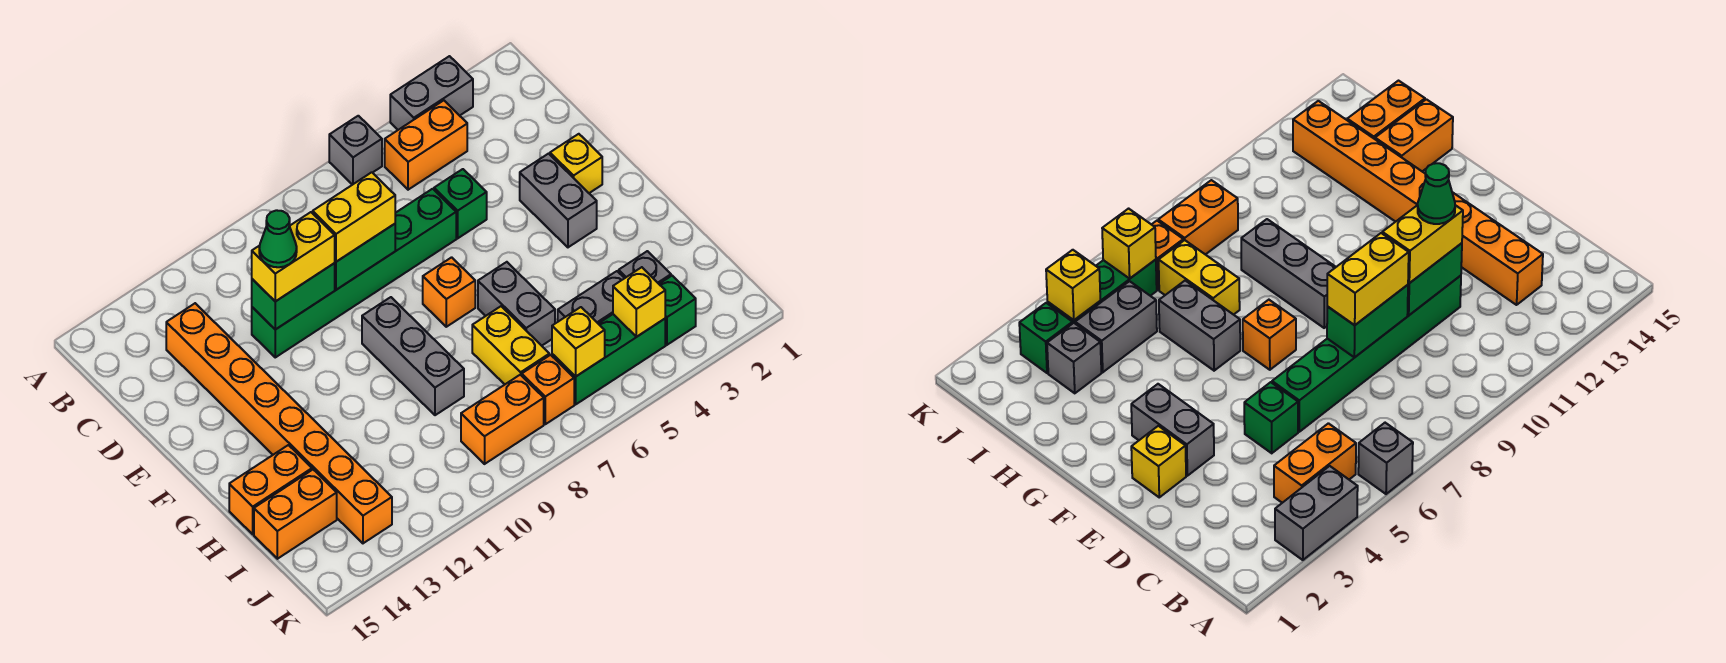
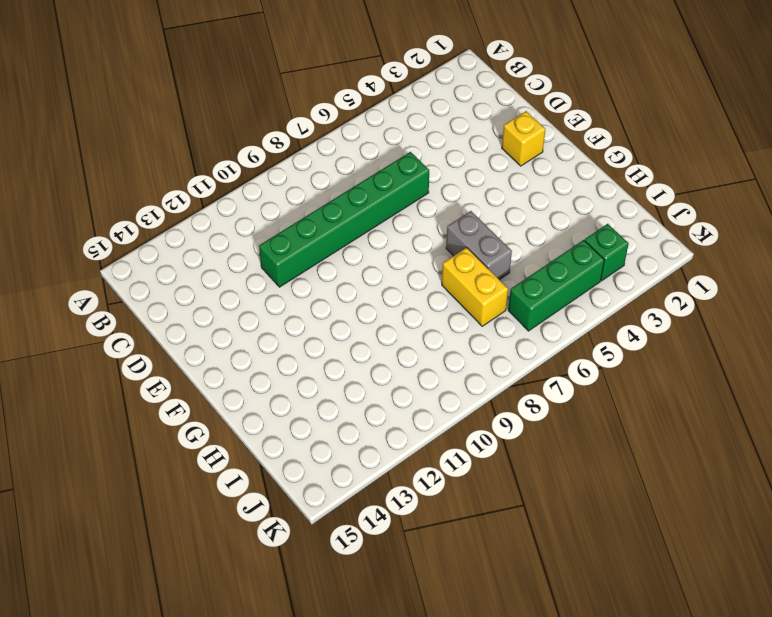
none -> grey 1x2 brick [390,56,473,130]
none -> grey 1x1 brick [329,116,382,185]
none -> orange 1x2 brick [385,100,467,190]

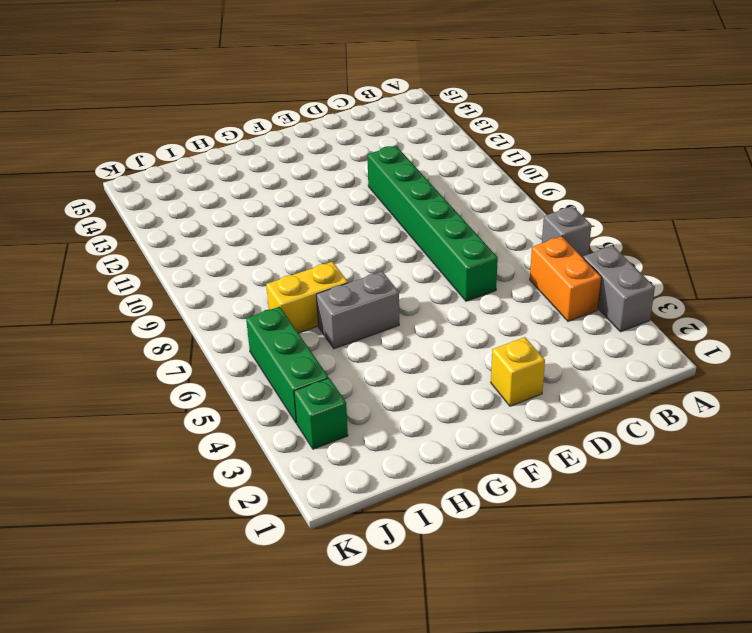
none -> orange 1x8 brick [166,303,392,543]
none -> green 1x1 brick [434,169,487,238]
none -> grey 1x2 brick [520,154,597,247]

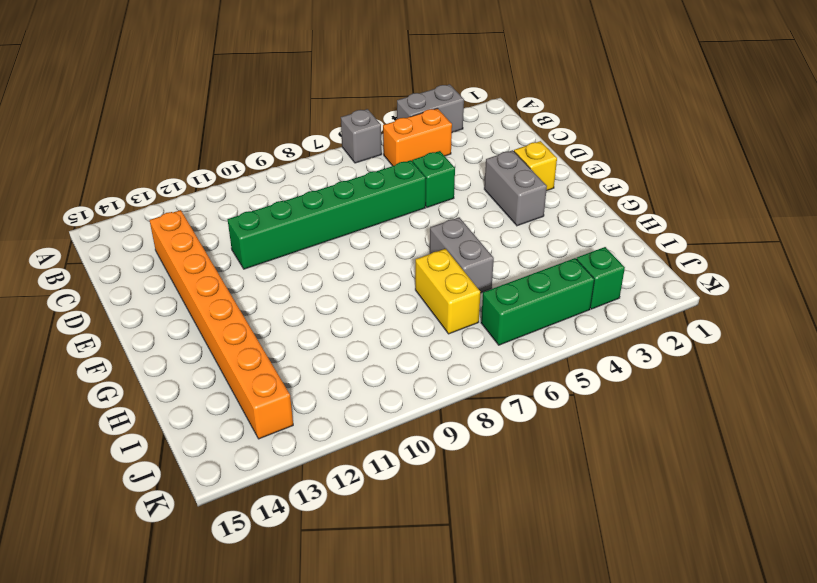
none -> orange 1x1 brick [423,257,475,327]
none -> grey 1x3 brick [362,297,464,415]
none -> orange 1x2 brick [229,445,312,534]

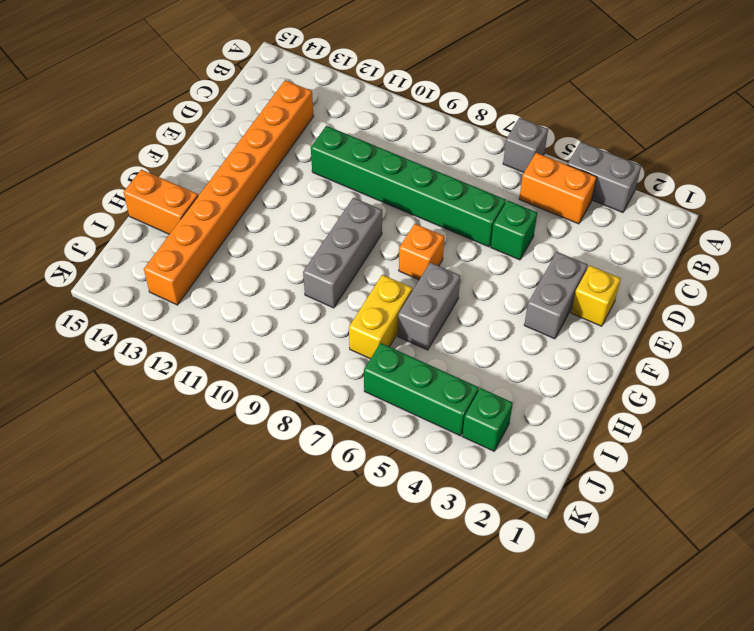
none -> grey 1x1 brick [619,251,671,284]
none -> grey 1x2 brick [558,271,624,323]
none -> orange 1x2 brick [254,470,337,559]

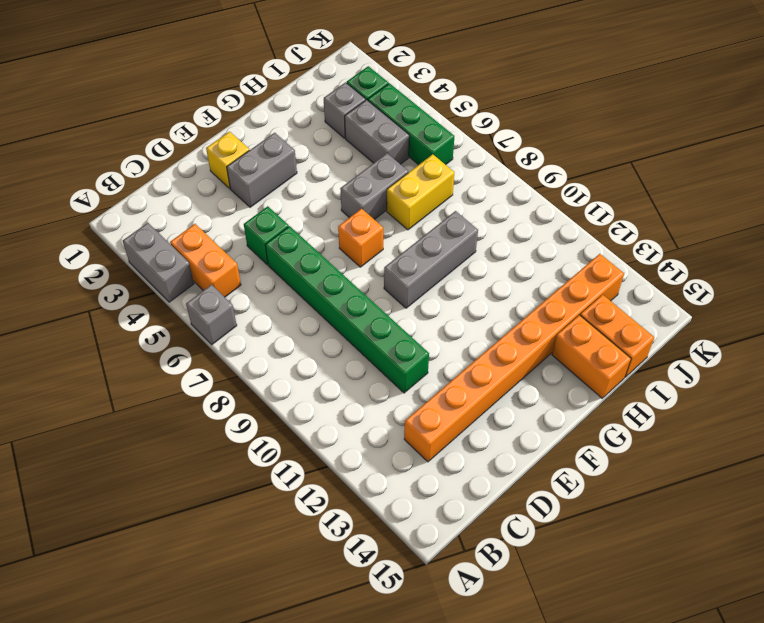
none -> orange 1x1 brick [522,355,574,424]
none -> orange 1x2 brick [461,375,544,464]
none -> green 1x2 brick [335,224,395,290]

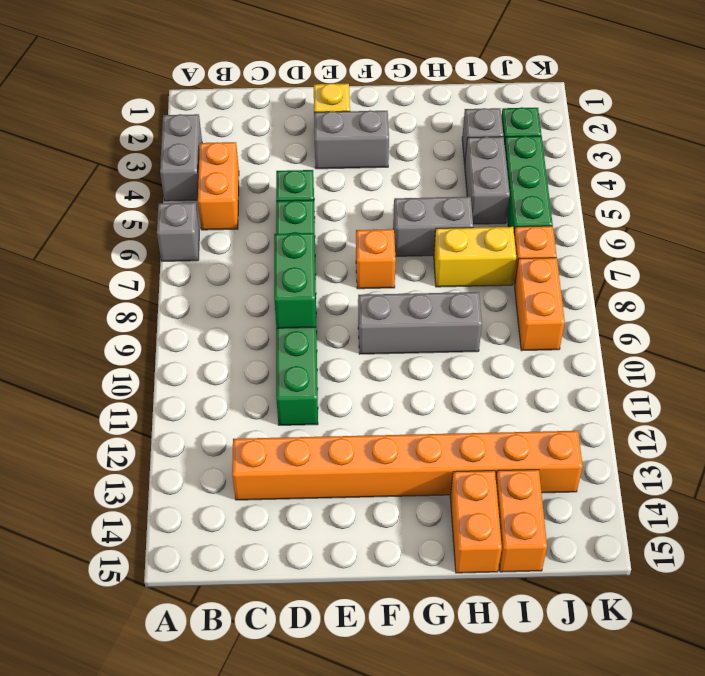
none -> green 1x2 brick [252,263,335,330]
none -> yellow 1x1 brick [613,267,665,337]
none -> yellow 1x1 brick [552,307,605,377]

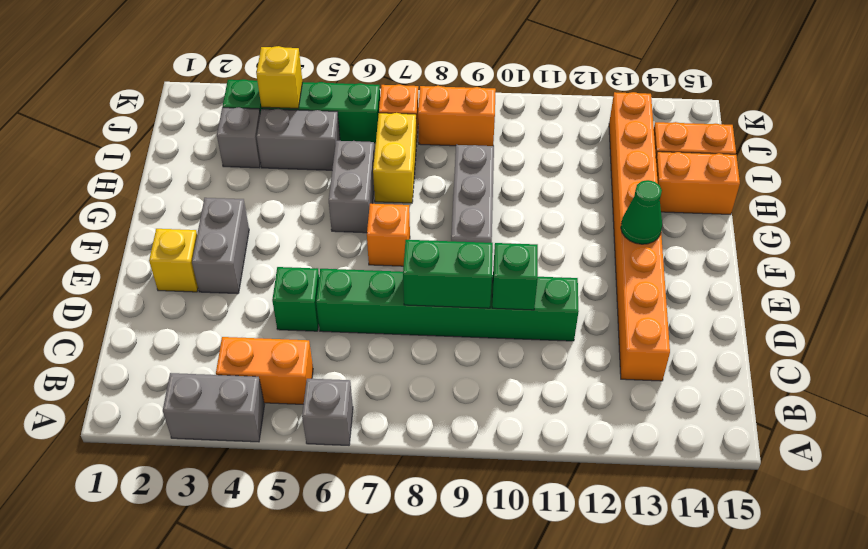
green 1x1 brick [492,243,538,310] -> green 1x2 brick [252,263,335,330]
green 1x1 cone [621,180,662,244] -> green 1x1 cone moved to [259,210,297,267]
none -> yellow 1x1 brick [552,307,605,377]
none -> yellow 1x2 brick [313,172,395,262]
none -> yellow 1x2 brick [252,212,335,301]

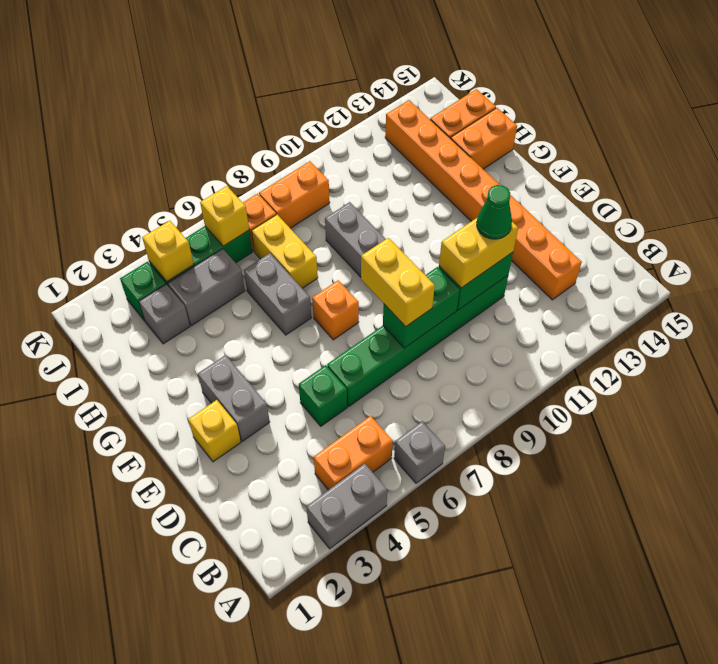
yellow 1x2 brick [361,238,435,327] -> yellow 1x2 brick turned to [313,172,395,262]

